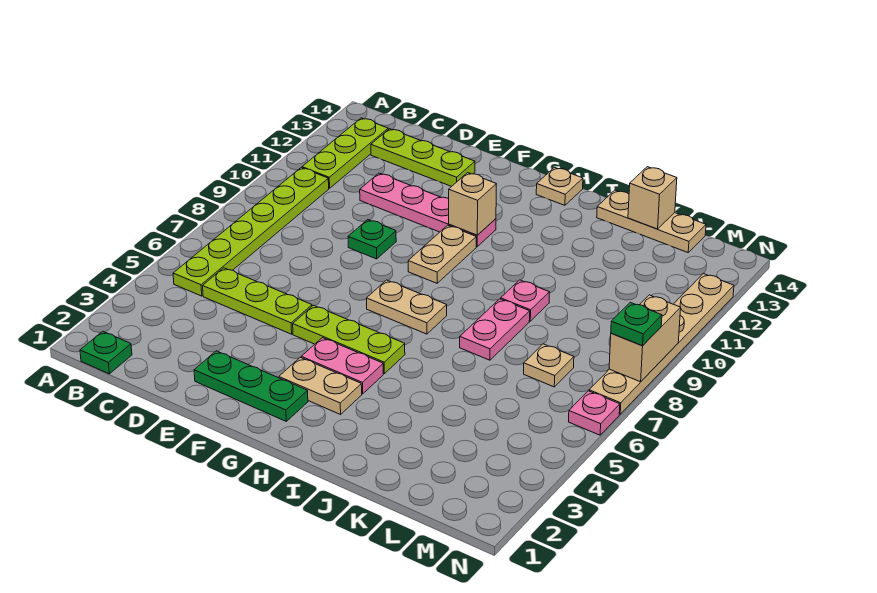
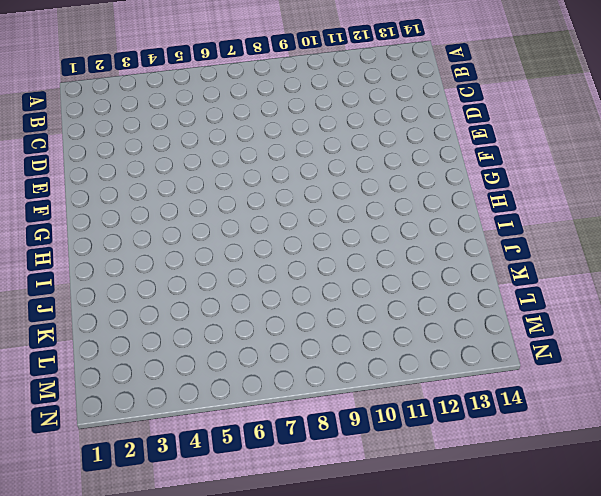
none -> green 1x1 plate [80,331,132,374]
none -> lime 1x6 plate [173,168,329,296]
none -> lime 1x3 plate [302,118,388,188]

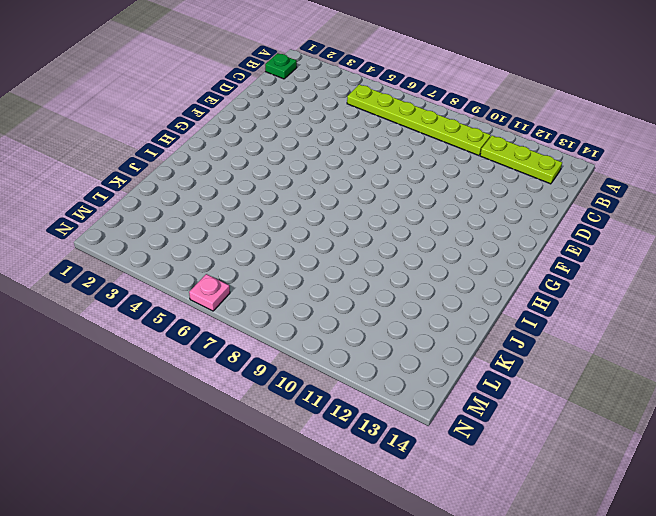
none -> lime 1x3 plate [203,268,312,334]
none -> lime 1x3 plate [371,129,475,186]
none -> pink 1x4 plate [360,173,496,247]

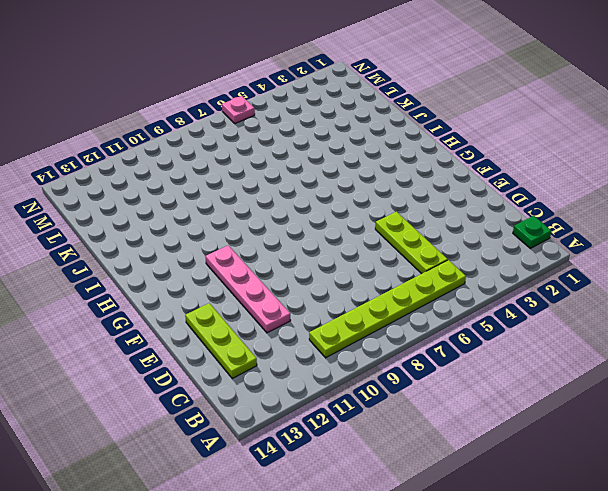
none -> lime 1x3 plate [302,118,388,188]
none -> green 1x3 plate [194,351,308,421]
none -> green 1x1 plate [348,220,396,259]

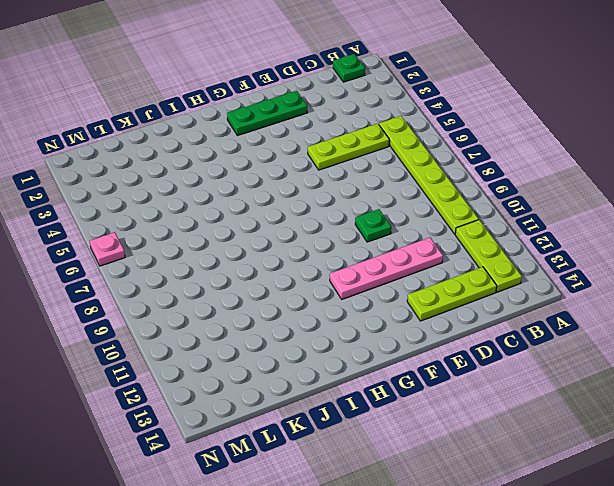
none -> lime 1x3 plate [293,305,405,373]
none -> tan 1x2 plate [279,357,362,414]
none -> pink 1x2 plate [301,338,383,394]

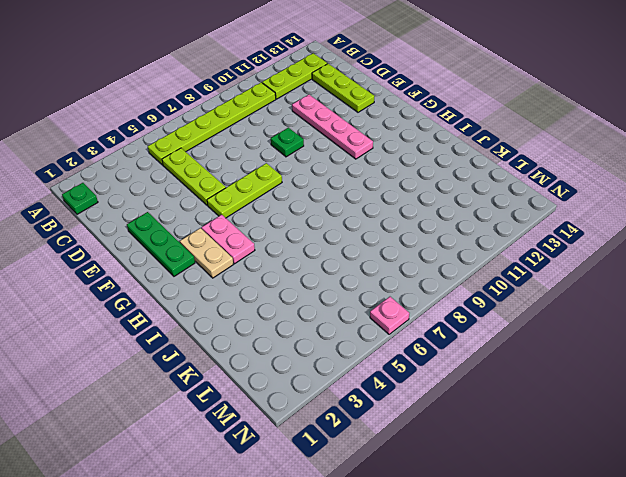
lime 1x3 plate [207,163,282,218] -> lime 1x3 plate turned to [293,305,405,373]
none -> tan 1x2 plate [366,280,447,334]
none -> tan 1x2 plate [408,225,476,283]
none -> tan 1x1 plate [536,167,583,205]

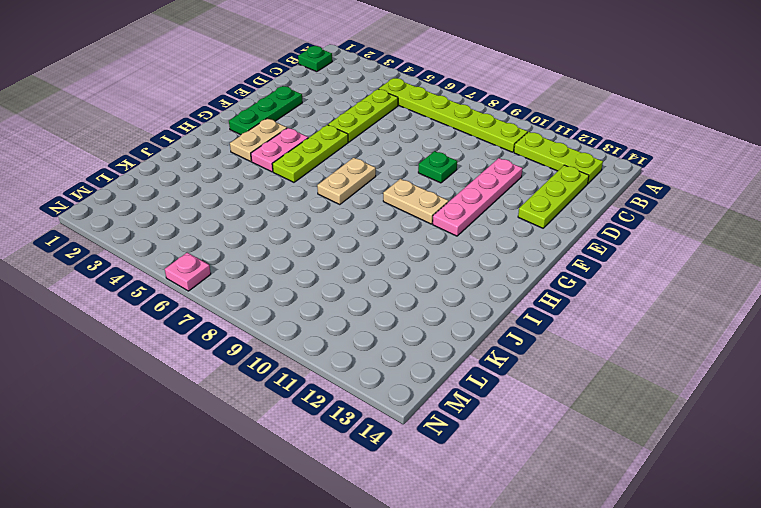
none -> tan 1x1 plate [536,167,583,205]
none -> pink 1x2 plate [460,299,530,360]
none -> pink 1x1 plate [501,280,550,321]

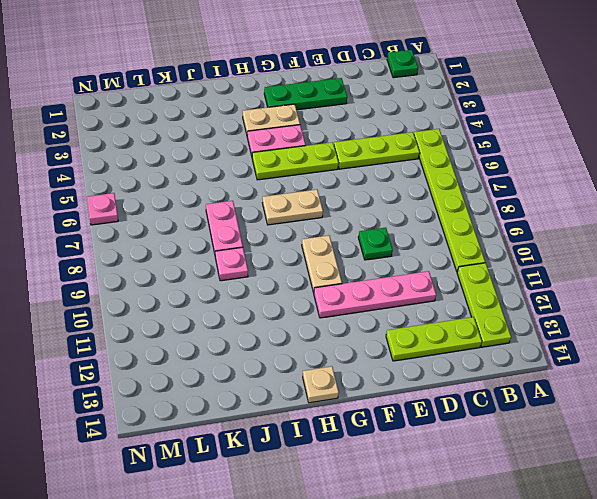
none -> tan 1x3 plate [597,190,706,252]
none -> tan 1x1 plate [524,344,574,387]
none -> tan 1x6 plate [589,274,734,414]

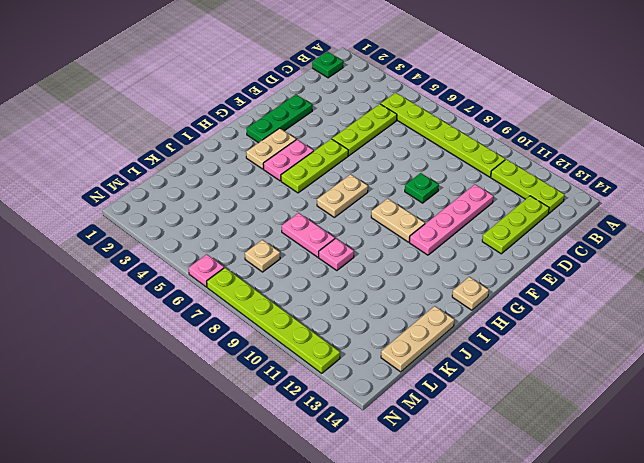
lime 1x6 plate [207,268,340,373] -> tan 1x6 plate [589,274,734,414]
none -> tan 1x1 brick [449,173,496,235]
none -> tan 1x1 brick [628,167,677,229]
none -> tan 1x2 brick [609,295,681,382]

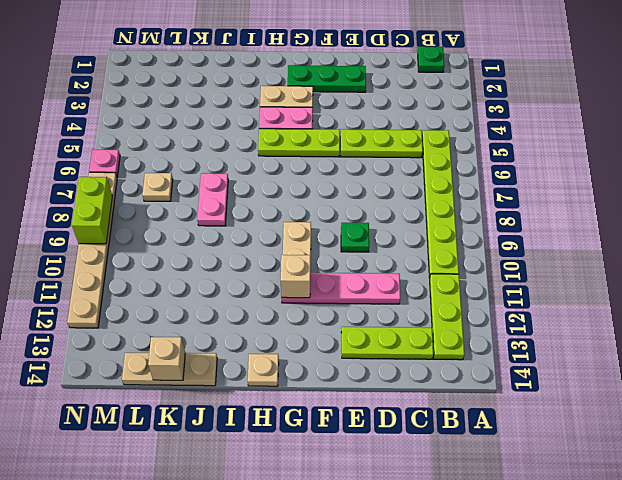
lime 1x2 brick [72,177,112,244] -> tan 1x2 brick [609,295,681,382]
none -> tan 1x2 plate [366,280,447,334]
none -> pink 1x1 plate [501,280,550,321]
none -> green 1x1 plate [611,302,662,346]

